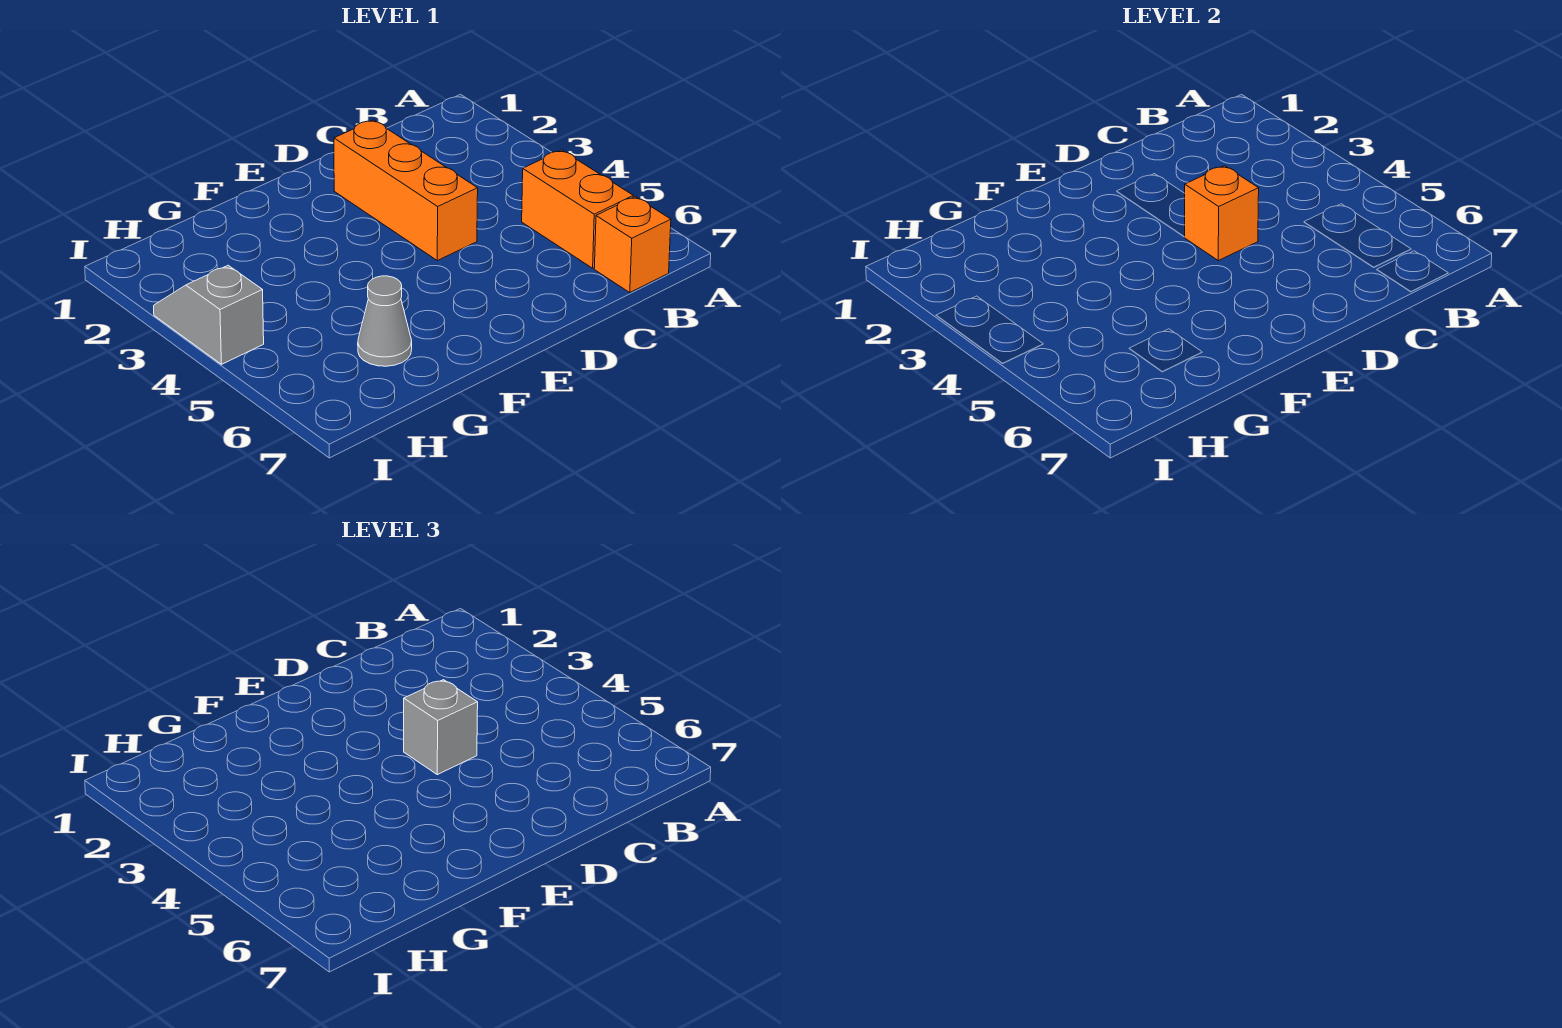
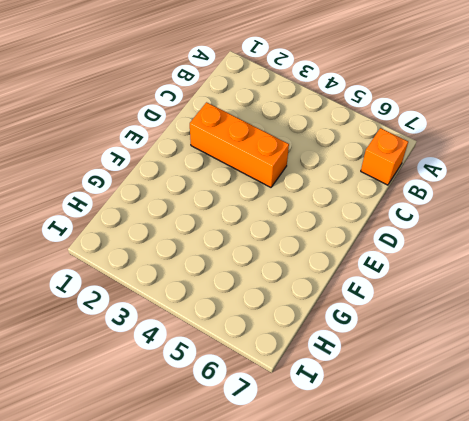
none -> orange 1x2 brick [522,150,633,268]
none -> grey 1x1 cone [358,276,412,366]

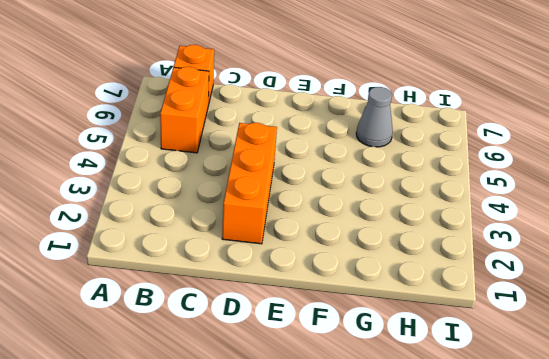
none -> grey 1x2 slope [154,265,264,364]
none -> orange 1x1 brick [1185,166,1259,261]

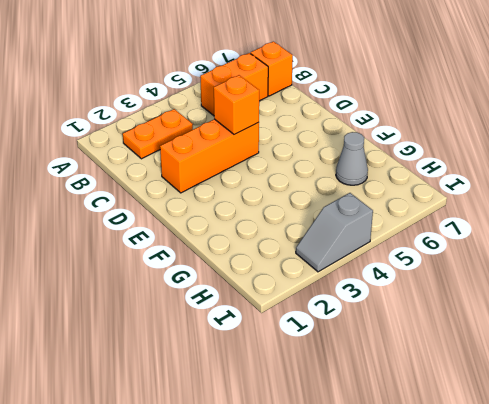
orange 1x2 plate [123,109,193,159] -> none
none -> grey 1x1 brick [404,680,478,775]

